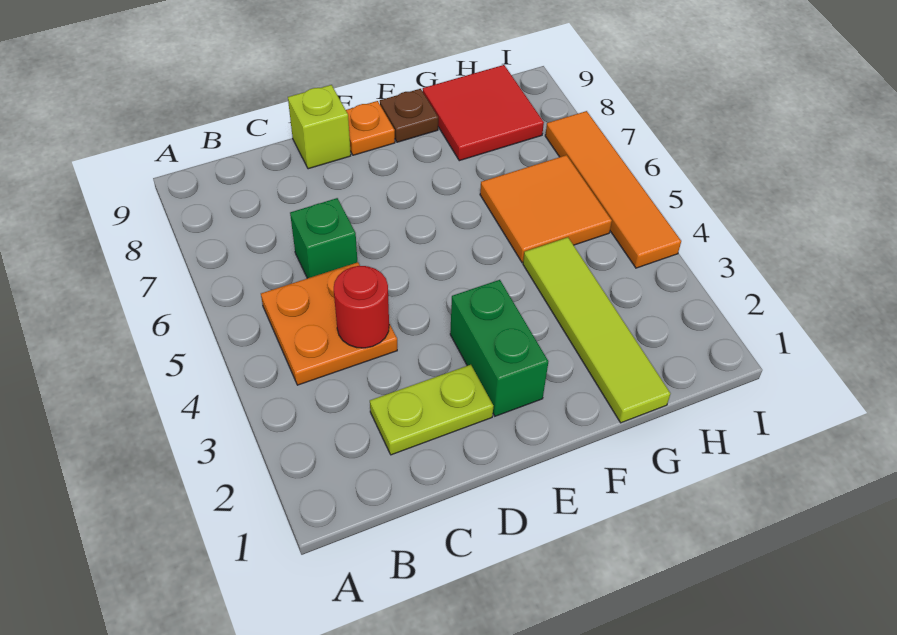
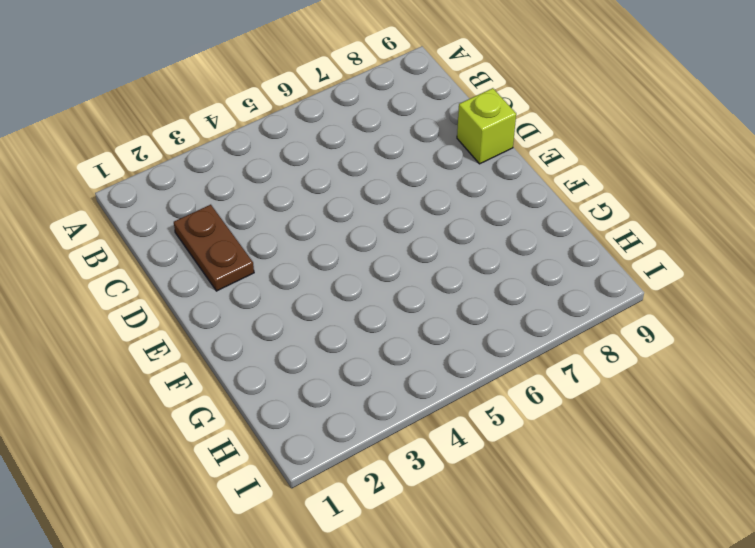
brown 1x2 plate [174,205,254,291] -> lime 1x2 plate [370,365,493,455]
none -> orange 2x2 plate [261,262,397,385]
none -> green 1x1 brick [290,198,357,278]
none -> green 1x2 brick [450,280,548,416]

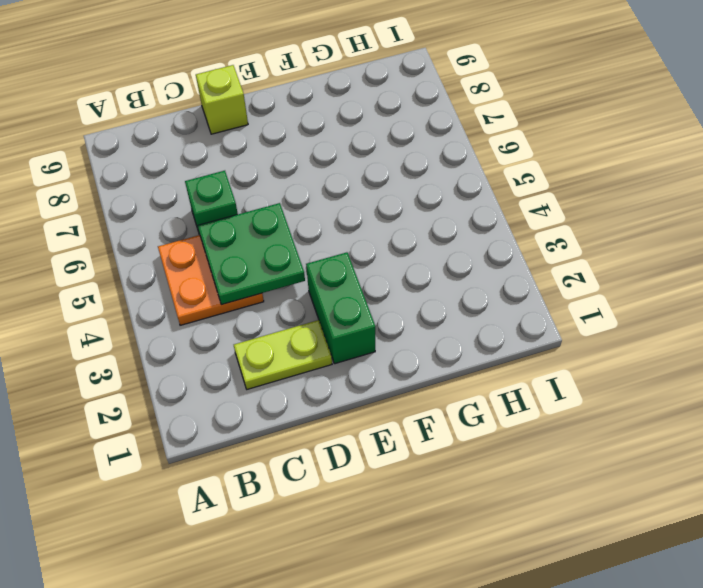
green 2x2 plate [198,203,305,305] -> red 1x1 round brick [334,266,389,348]
none -> orange 1x1 plate [346,101,395,155]
none -> brown 1x1 plate [380,89,438,142]
none -> lime 1x4 tile [523,237,670,423]

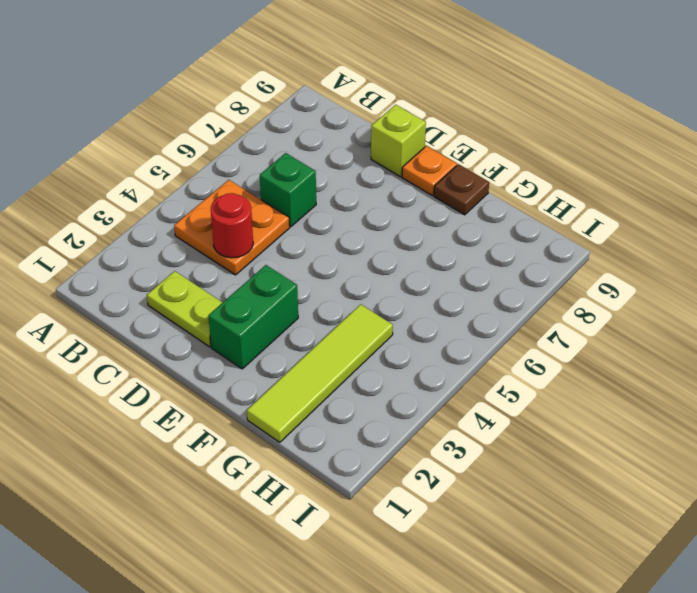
none -> orange 2x2 tile [480,155,612,262]
none -> red 2x2 tile [423,65,544,161]
none -> orange 1x4 tile [545,111,681,268]

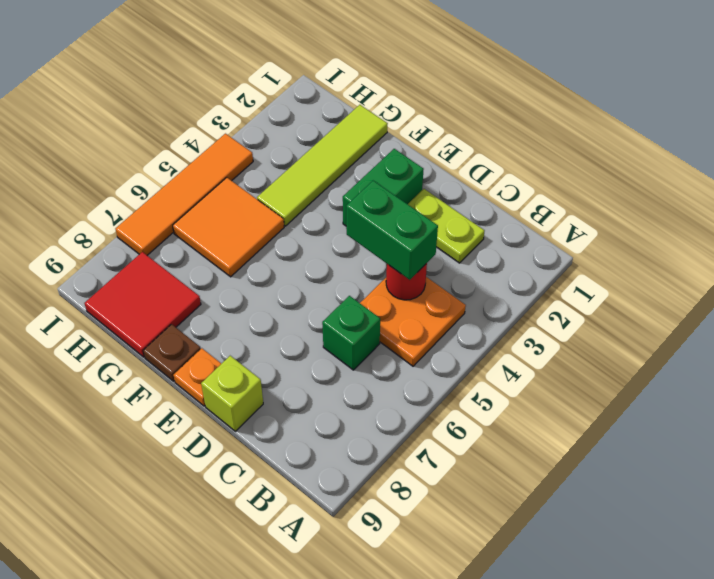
green 1x2 brick [346,180,438,280] -> none

